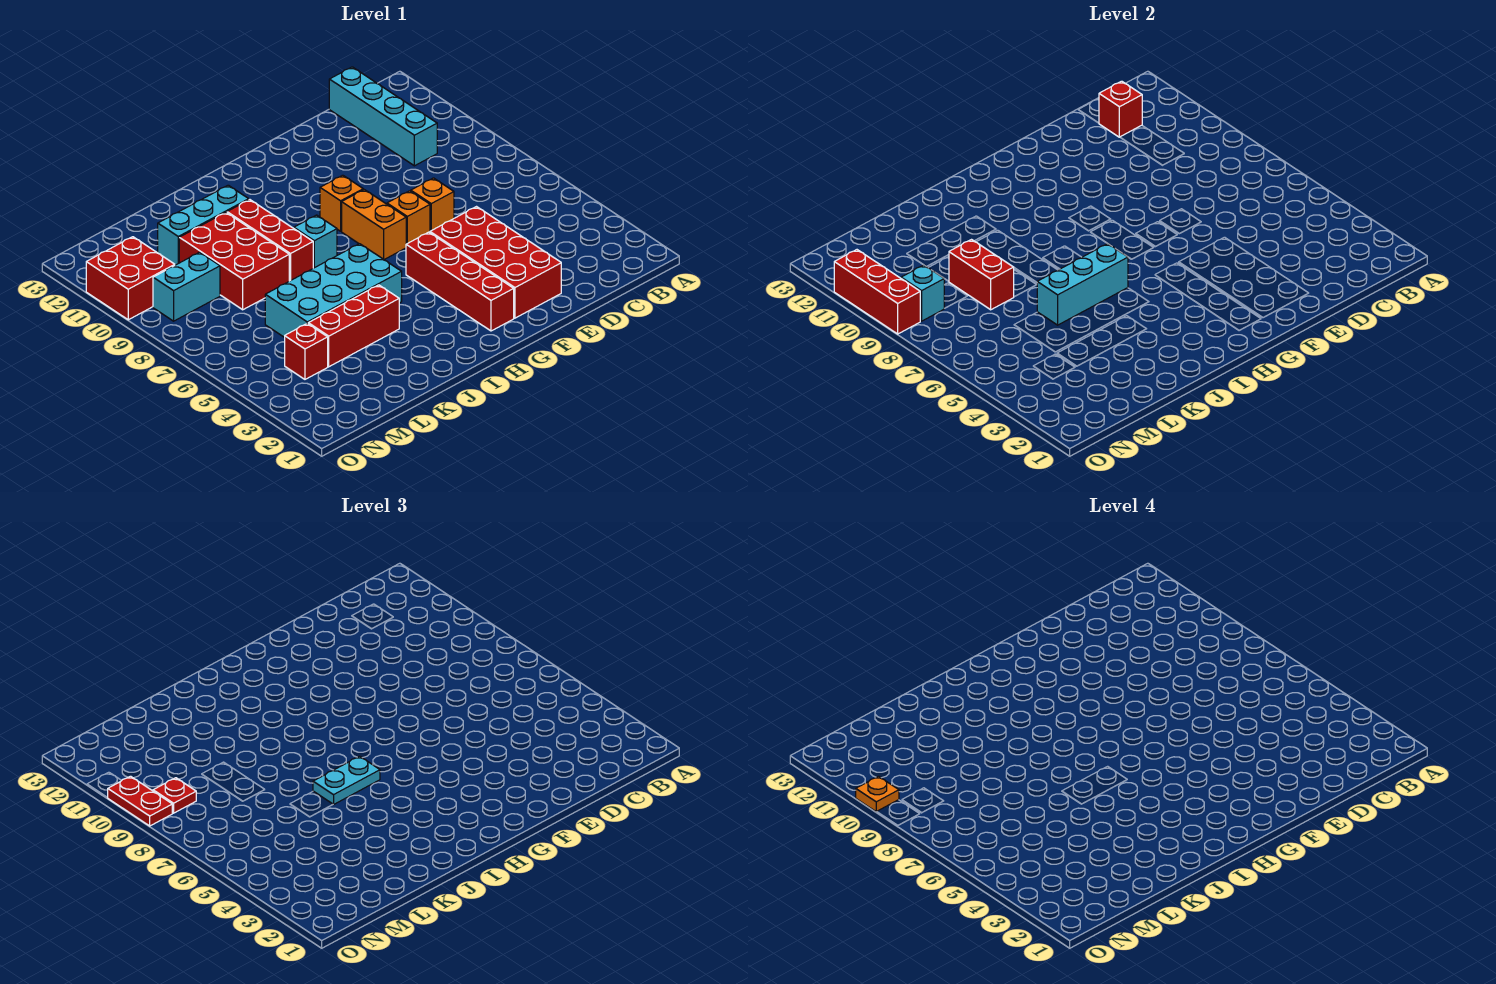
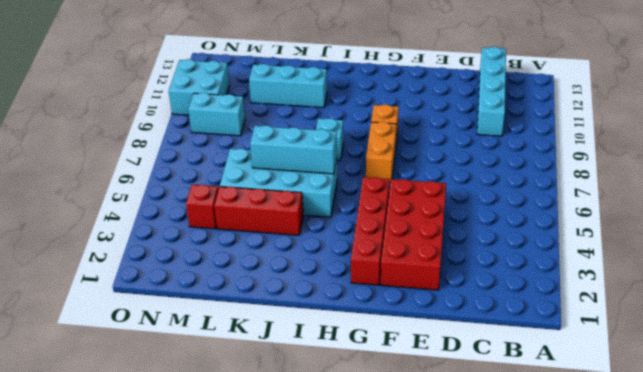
cyan 2x2 brick [169,59,230,115] -> red 2x2 brick [86,237,175,320]
none -> orange 1x1 brick [411,178,454,231]
none -> orange 1x1 brick [387,191,430,244]
none -> red 1x3 brick [227,200,313,281]

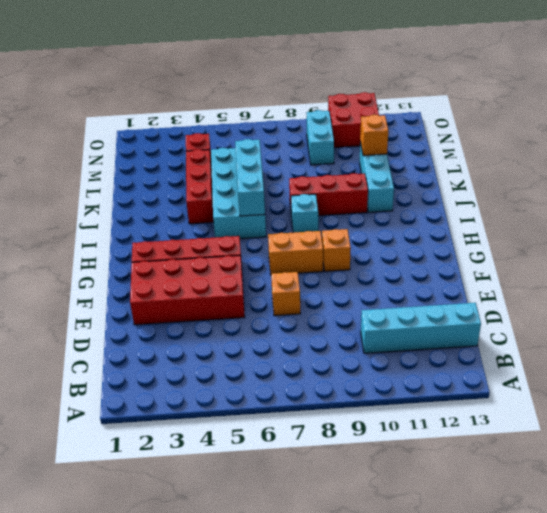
orange 1x1 brick [360,115,388,156] -> orange 1x1 brick moved to [387,191,430,244]
none -> red 2x3 brick [179,212,289,310]
none -> red 1x1 brick [1099,81,1142,137]
none -> red 1x2 brick [949,240,1014,310]

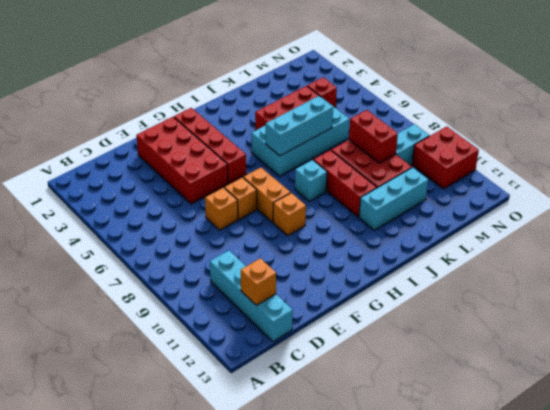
orange 1x1 brick [241,258,276,305] -> red 1x1 brick [1099,81,1142,137]
none -> cyan 1x1 brick [901,265,944,321]
none -> red 1x3 brick [834,250,920,334]
none -> cyan 1x2 plate [313,756,380,805]

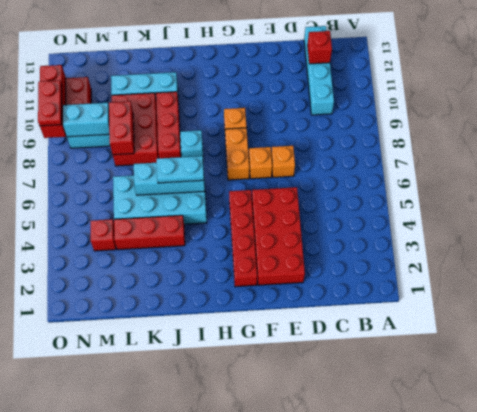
cyan 1x2 brick [63,103,109,137] -> cyan 1x1 brick [901,265,944,321]
none -> red 1x1 plate [153,778,196,813]
none -> orange 1x1 plate [856,776,899,812]

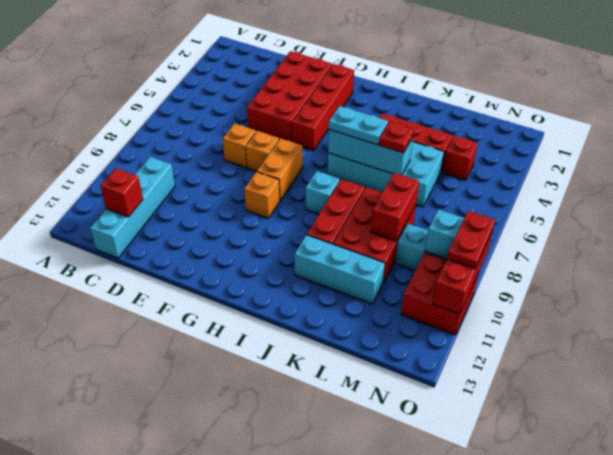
red 1x1 plate [379,121,414,153] -> red 1x1 plate moved to [153,778,196,813]
none -> orange 1x1 plate [856,776,899,812]

